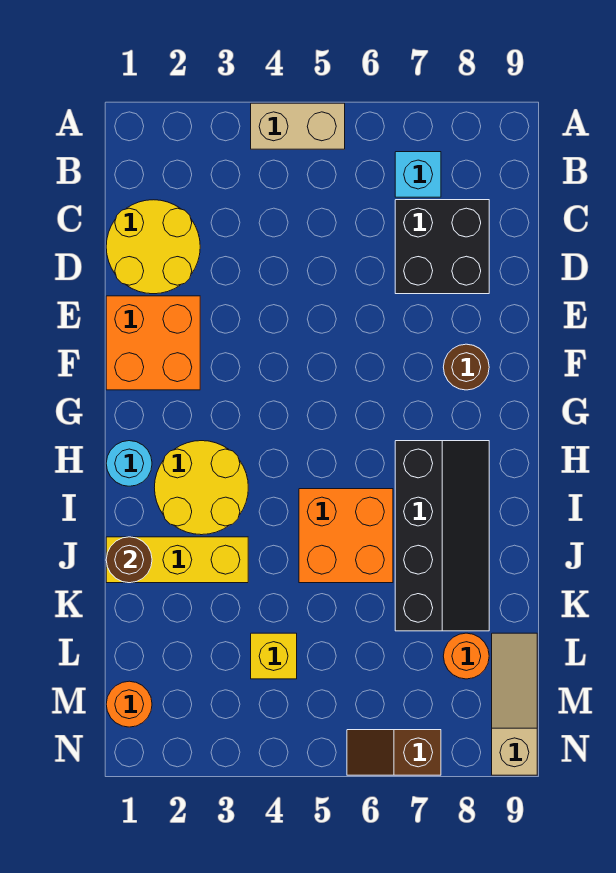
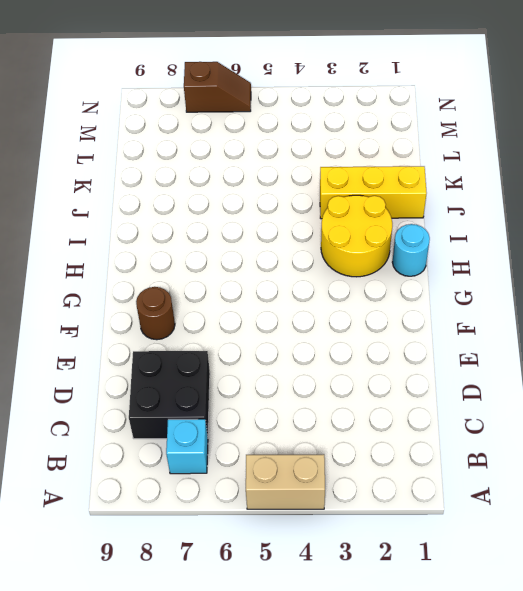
none -> yellow 2x2 round brick [106,200,200,294]
none -> orange 2x2 brick [106,296,200,390]
none -> black 2x4 slope [395,441,489,631]

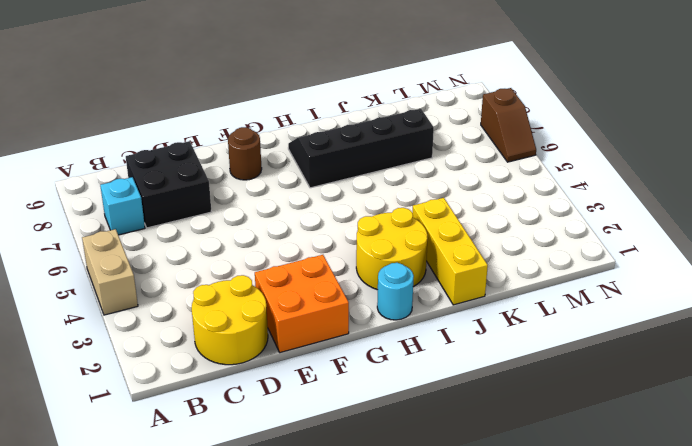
none -> orange 2x2 brick [299,489,393,583]
none -> yellow 1x1 brick [251,633,297,679]
none -> orange 1x1 round brick [443,633,489,679]

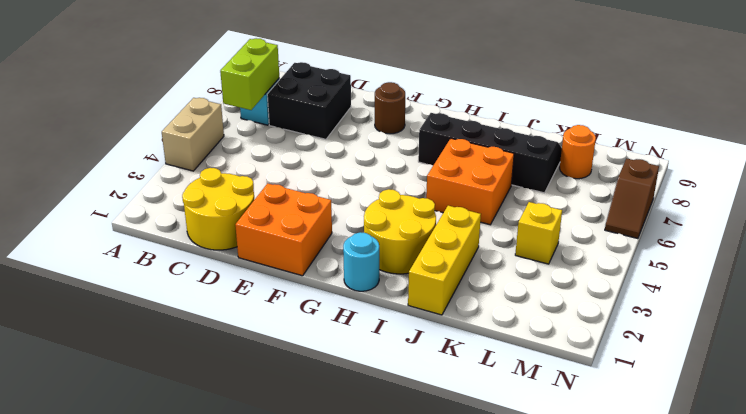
lime 1x2 brick [220,38,279,110] -> none
none -> tan 1x3 slope [492,633,537,775]
none -> orange 1x1 round brick [106,681,152,727]
none -> brown 1x1 round brick [106,537,152,583]

